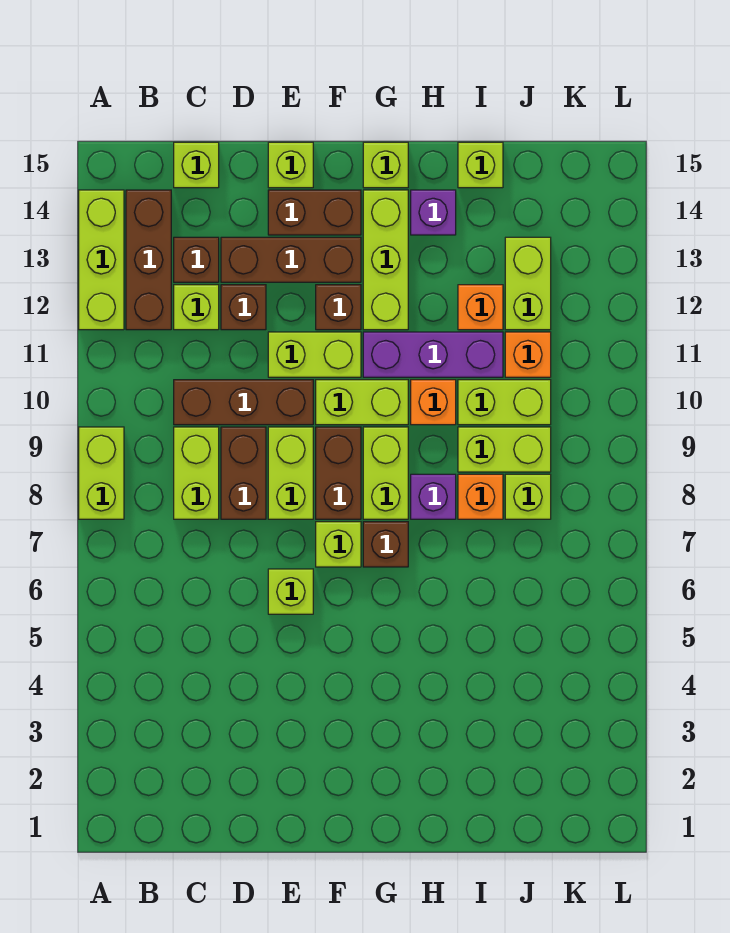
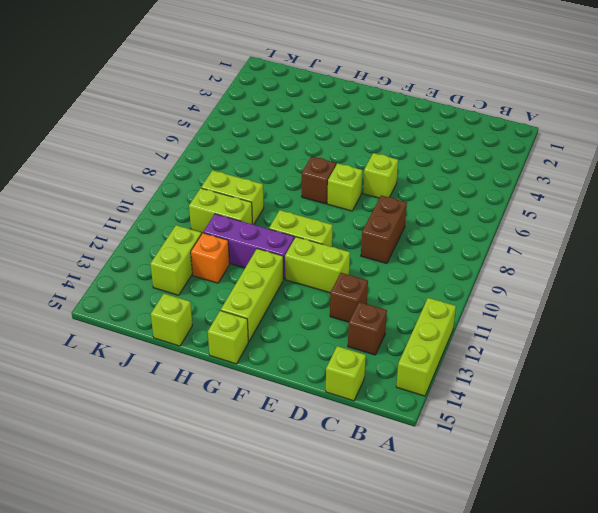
none -> lime 1x2 brick [79,427,124,519]
none -> brown 1x3 brick [126,190,171,330]
none -> lime 1x2 brick [174,427,219,519]
none -> brown 1x3 brick [174,380,313,425]

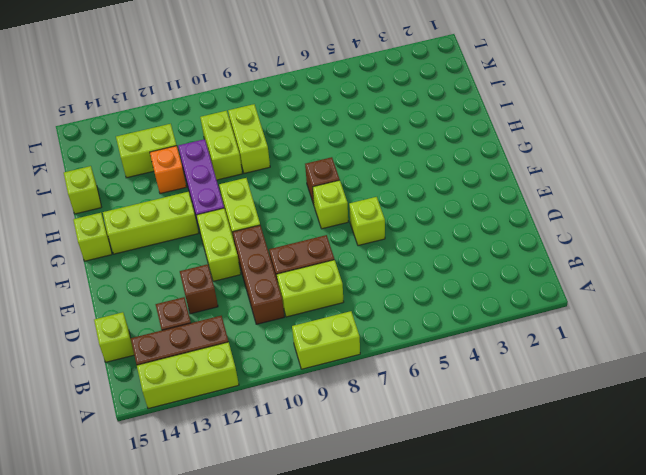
none -> lime 1x1 brick [174,285,219,330]
none -> brown 1x3 brick [221,237,361,282]
none -> lime 1x2 brick [268,427,313,519]
none -> brown 1x2 brick [268,190,361,235]

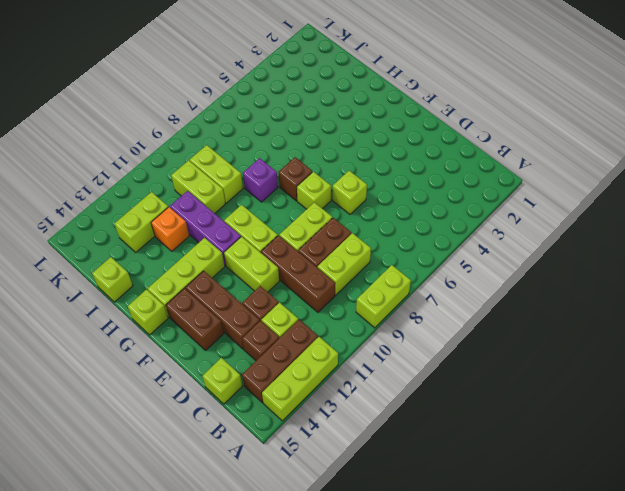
none -> lime 1x1 brick [268,142,313,188]
none -> brown 1x2 brick [316,427,361,519]
none -> brown 1x1 brick [316,285,361,330]
none -> lime 1x2 brick [363,427,408,519]

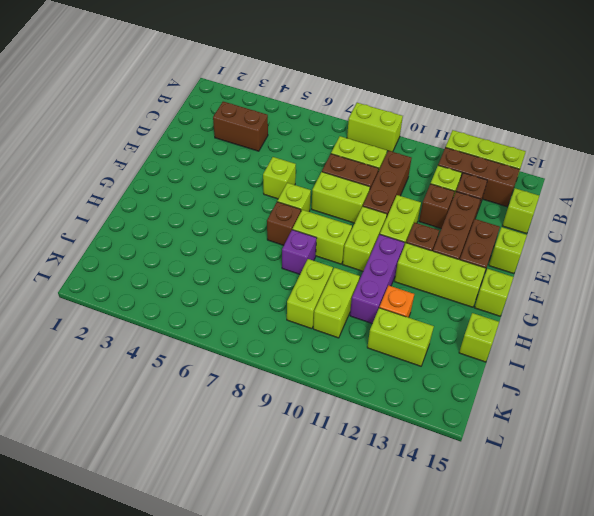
brown 1x2 brick [213,102,268,151] -> brown 1x2 brick moved to [316,427,361,519]
none -> orange 1x1 brick [411,380,456,425]
none -> purple 1x1 brick [411,190,456,235]
none -> orange 1x1 brick [458,474,503,519]
none -> lime 1x1 brick [505,474,551,519]

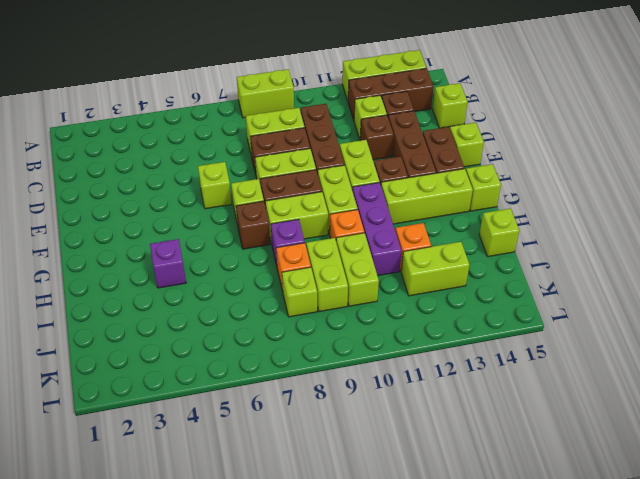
purple 1x1 brick [150,239,186,288] -> purple 1x1 brick moved to [411,190,456,235]
none -> orange 1x1 brick [505,332,551,377]

